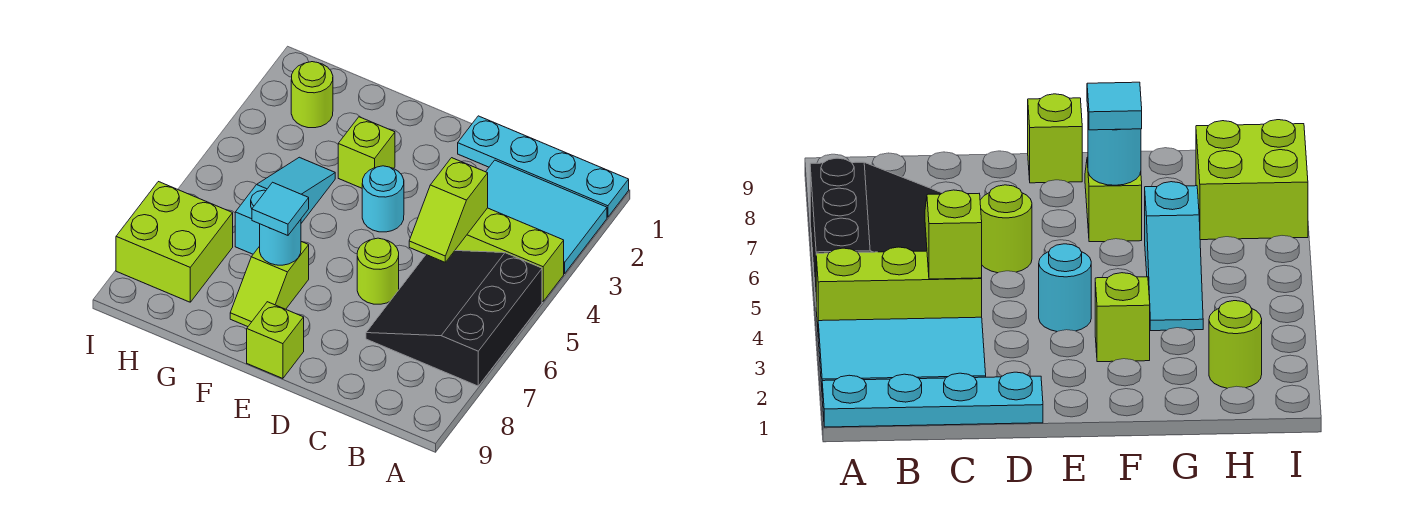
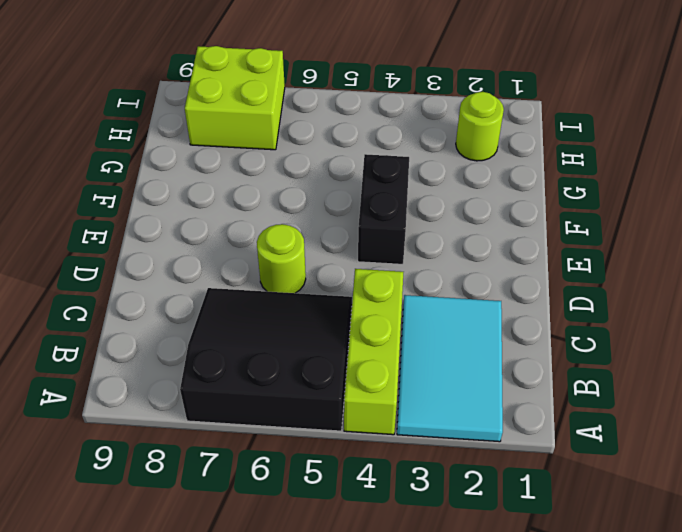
black 1x2 brick [358,154,409,264] -> cyan 1x1 round brick [362,166,404,232]
none -> cyan 1x4 plate [458,116,629,217]
none -> lime 1x1 brick [247,302,304,378]
none -> lime 1x1 brick [338,117,395,188]

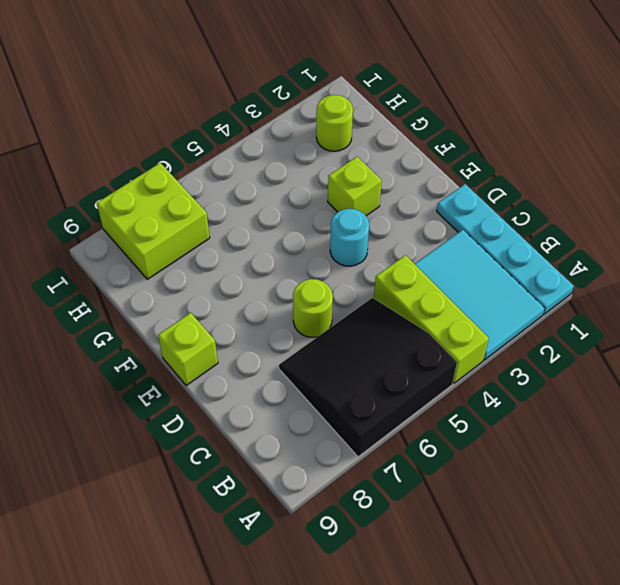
none -> lime 1x2 slope [230,242,309,327]
none -> cyan 1x3 slope [235,157,335,254]
none -> lime 1x2 slope [409,158,488,262]

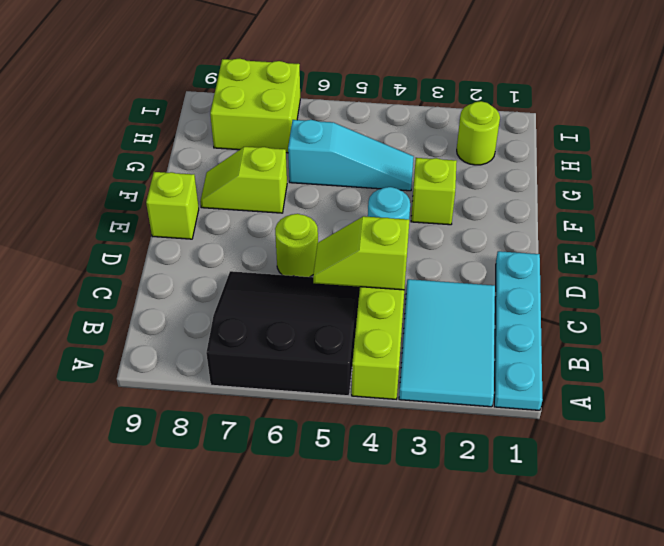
none -> cyan 1x1 round brick [260,220,301,265]
none -> cyan 1x1 tile [252,182,309,235]

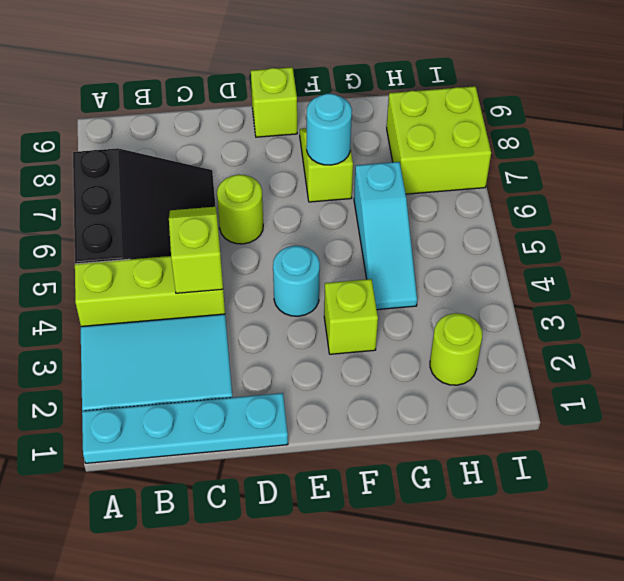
none -> cyan 1x1 tile [252,182,309,235]

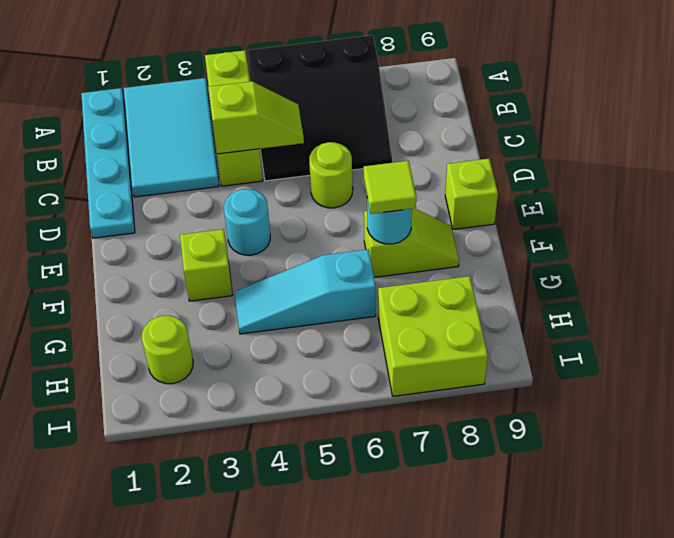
lime 1x1 tile [364,161,416,214] -> cyan 1x1 tile [252,182,309,235]

